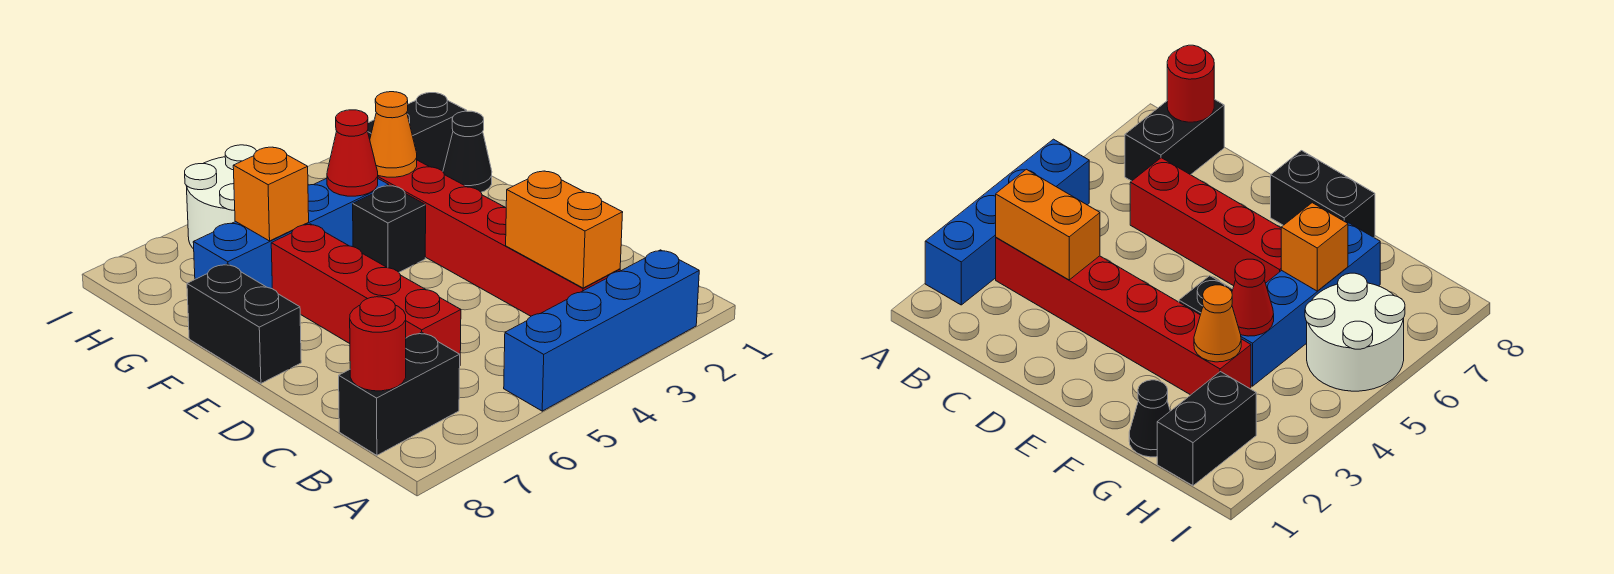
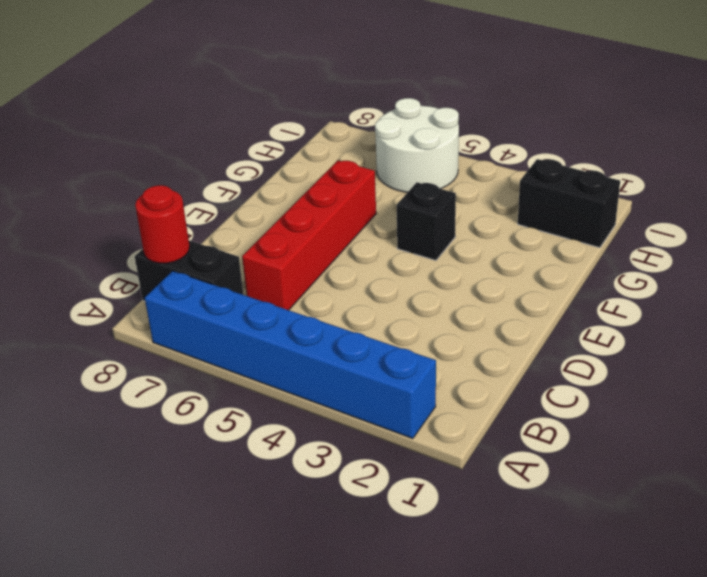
blue 1x6 brick [145,271,436,439] -> blue 1x4 brick [504,250,699,411]
none -> red 1x6 brick [378,160,620,316]
none -> black 1x2 brick [187,264,301,383]
none -> black 1x1 cone [443,111,492,192]

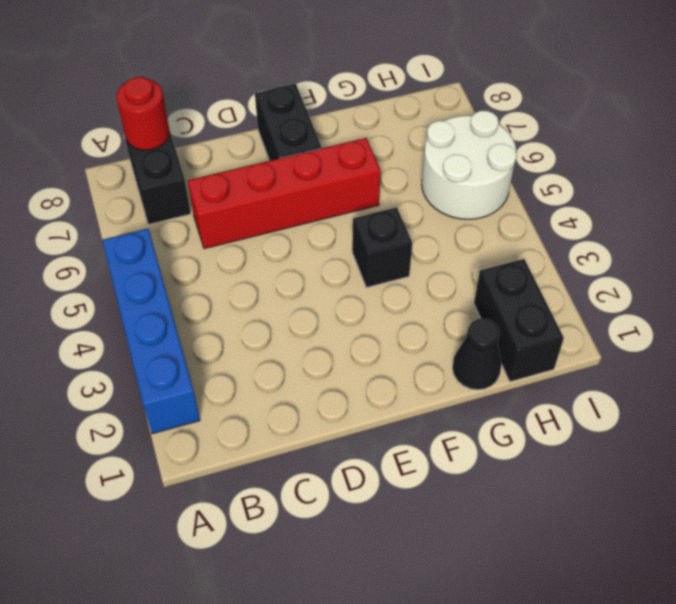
black 1x2 brick [255,84,321,161] -> black 1x2 brick turned to [187,264,301,383]
none -> red 1x6 brick [378,160,620,316]
none -> blue 1x4 brick [193,178,389,289]
none -> orange 1x2 brick [506,171,623,288]

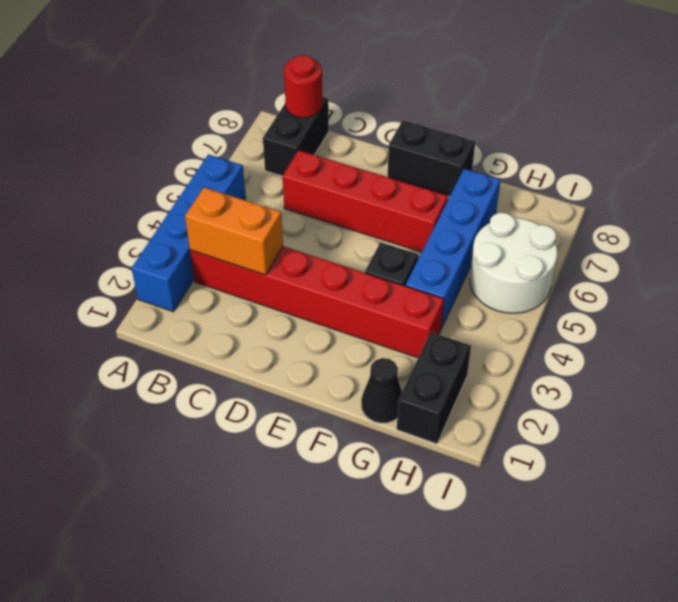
none -> orange 1x1 cone [370,92,417,177]
none -> red 1x1 cone [327,110,378,196]
none -> orange 1x1 brick [233,147,309,241]

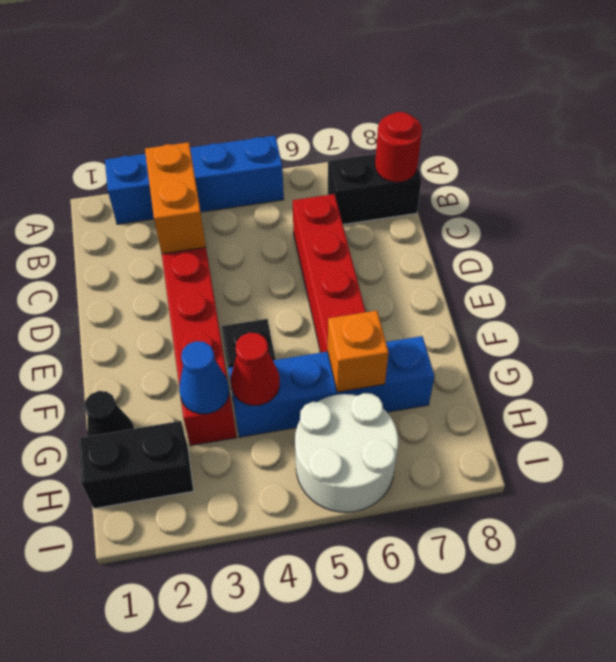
blue 1x1 cone [179,341,229,414] -> orange 1x1 cone [370,92,417,177]
none -> black 1x2 brick [187,264,301,383]

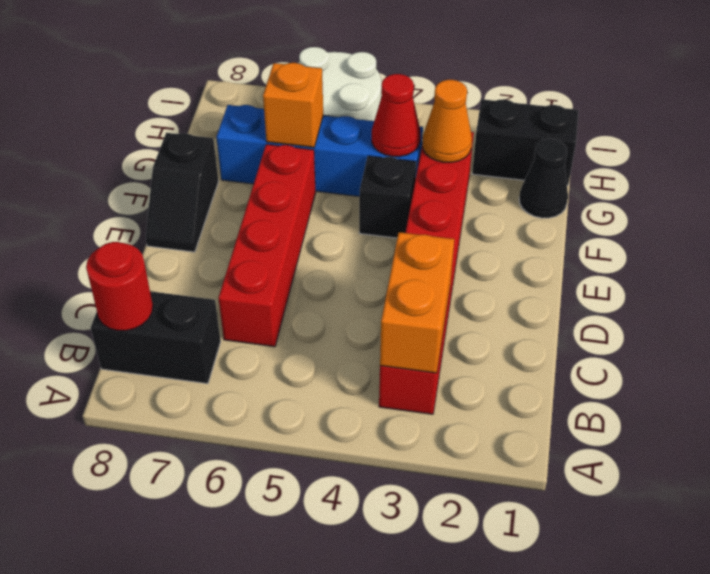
black 1x2 slope [146,133,218,252] -> black 1x2 brick [187,264,301,383]
none -> blue 1x4 brick [504,250,699,411]

